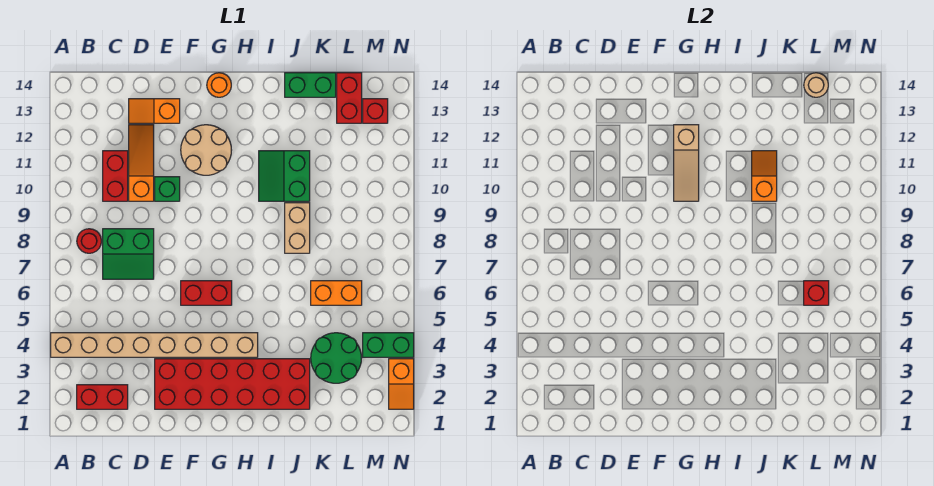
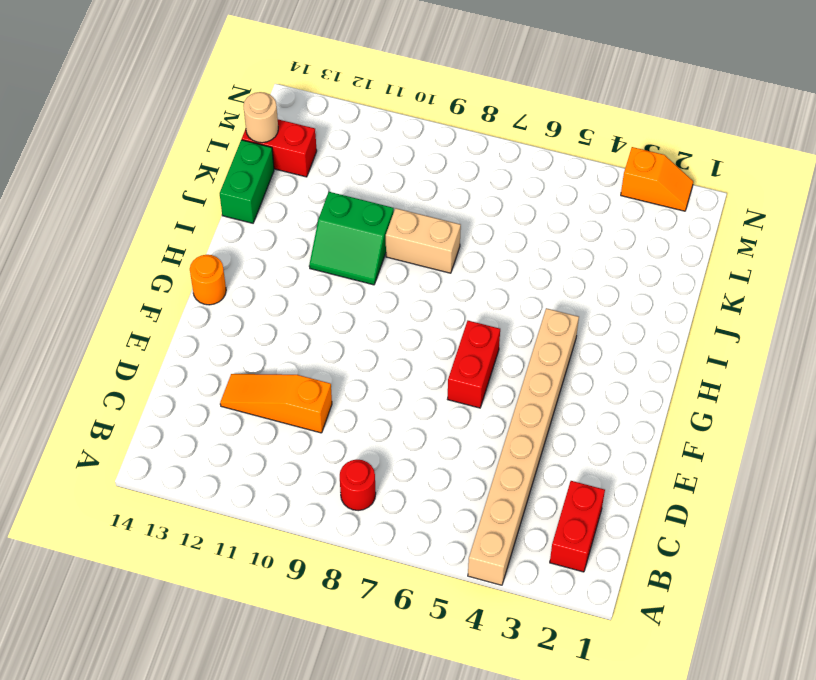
none -> green 2x2 slope [103,229,154,279]
none -> red 1x2 brick [103,151,128,201]
none -> orange 1x2 slope [129,99,180,123]

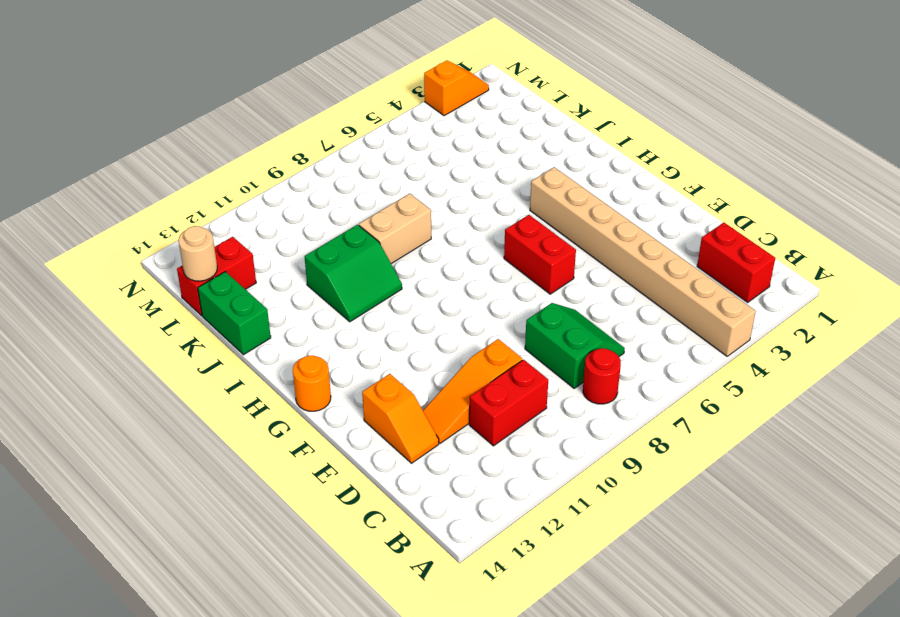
none -> red 2x6 brick [155,359,310,409]
none -> green 1x1 brick [155,177,180,201]
none -> tan 2x2 round brick [181,125,231,175]

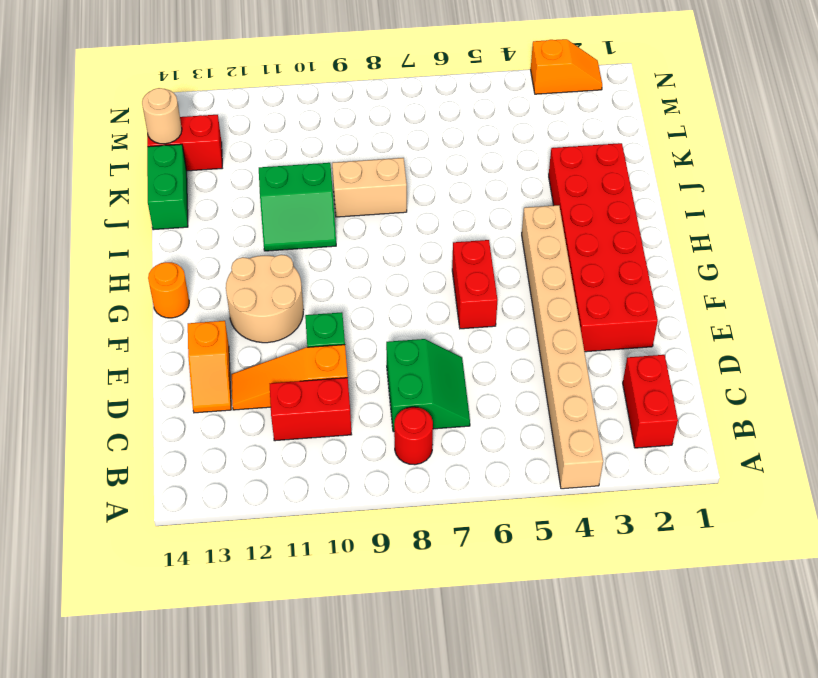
none -> green 2x2 round brick [311,333,361,383]
none -> orange 1x2 brick [311,281,362,305]
none -> green 1x2 brick [363,333,414,357]

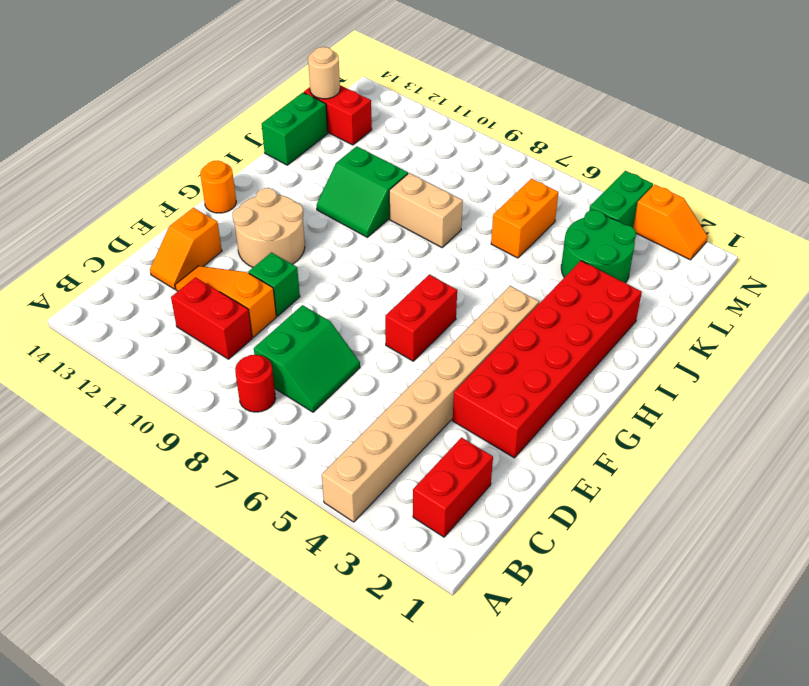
none -> red 1x1 brick [363,99,388,123]
none -> tan 1x3 slope [674,125,699,201]
none -> orange 1x2 slope [752,151,777,201]

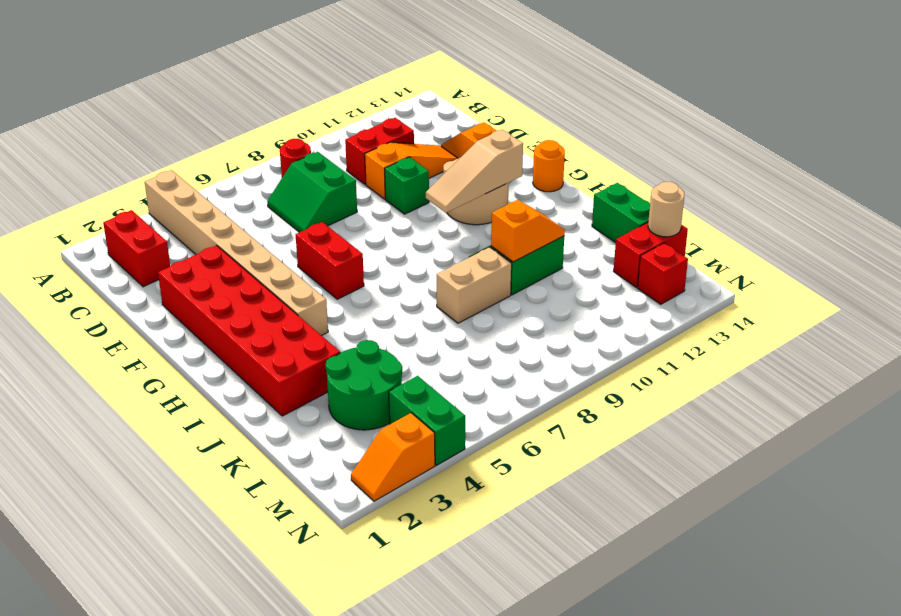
none -> orange 1x2 brick [311,281,362,305]
none -> red 1x1 brick [804,281,829,305]

